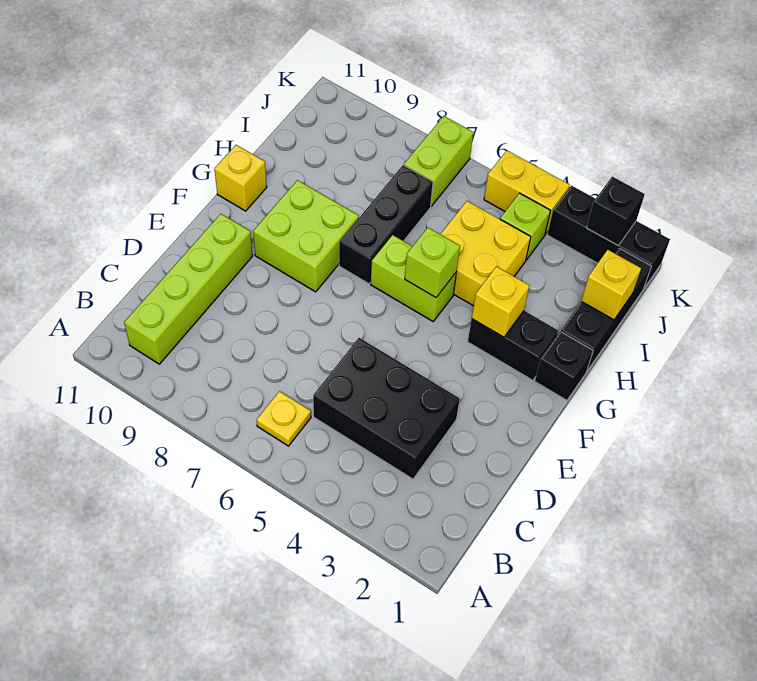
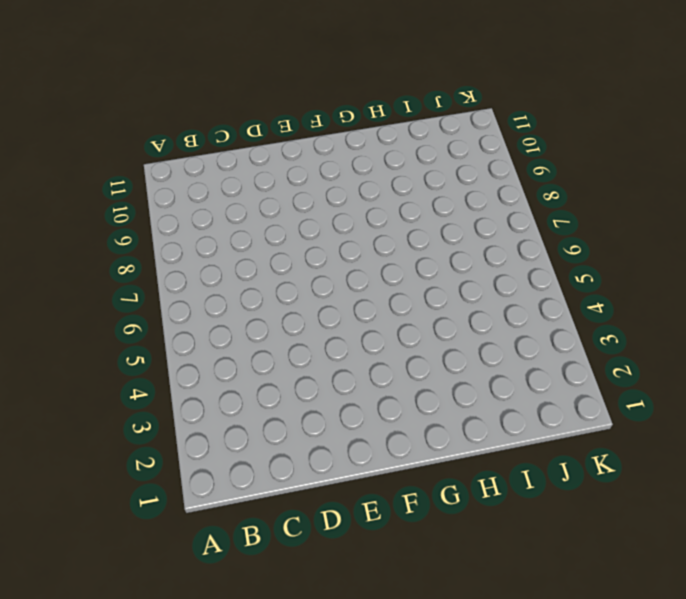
none -> yellow 1x1 plate [257,391,311,446]
none -> lime 1x4 brick [124,214,253,364]
none -> black 2x3 brick [313,338,460,479]

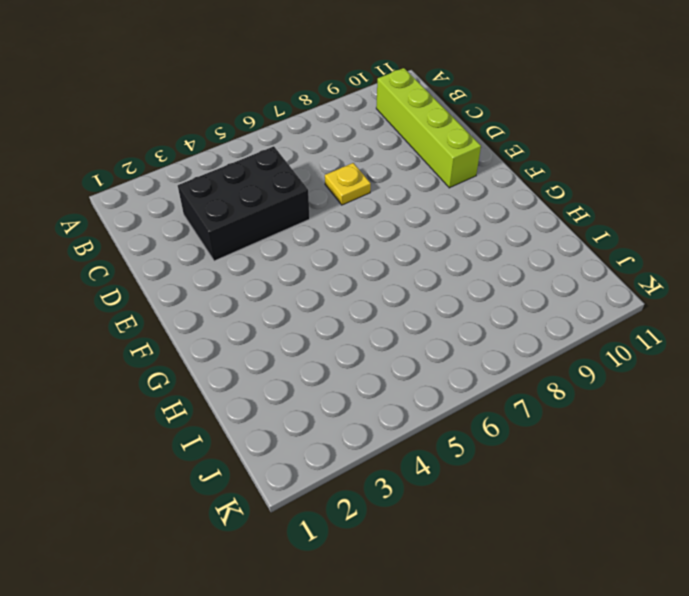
yellow 1x1 plate [325,163,371,205] -> yellow 1x1 plate moved to [257,391,311,446]
none -> lime 2x2 brick [253,180,359,292]
none -> black 1x1 brick [535,331,593,400]
none -> black 1x2 brick [468,311,558,380]

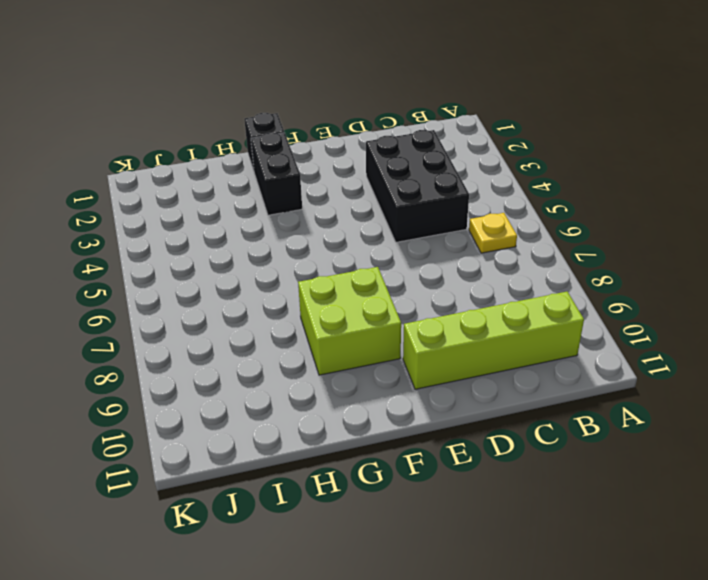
none -> lime 1x2 brick [371,235,456,321]
none -> black 1x3 brick [339,165,433,284]
none -> yellow 1x1 brick [214,145,267,211]

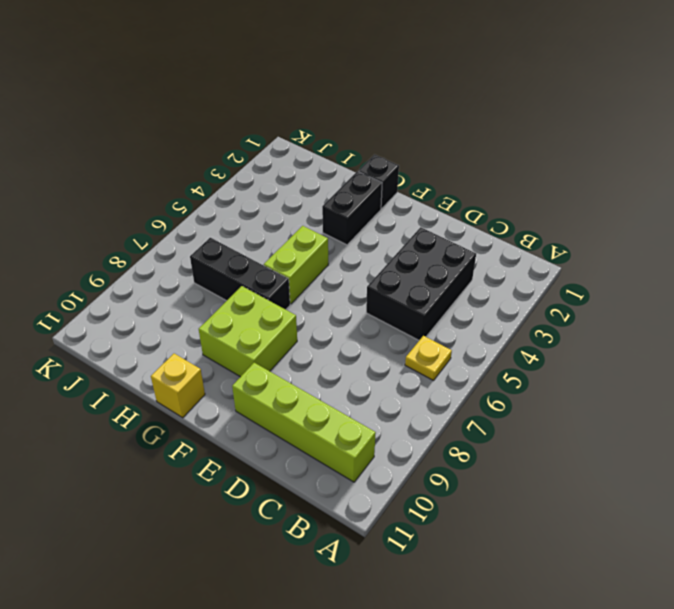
none -> black 1x3 brick [561,248,651,371]
none -> yellow 2x2 brick [441,201,531,306]
none -> lime 1x1 brick [500,193,550,260]

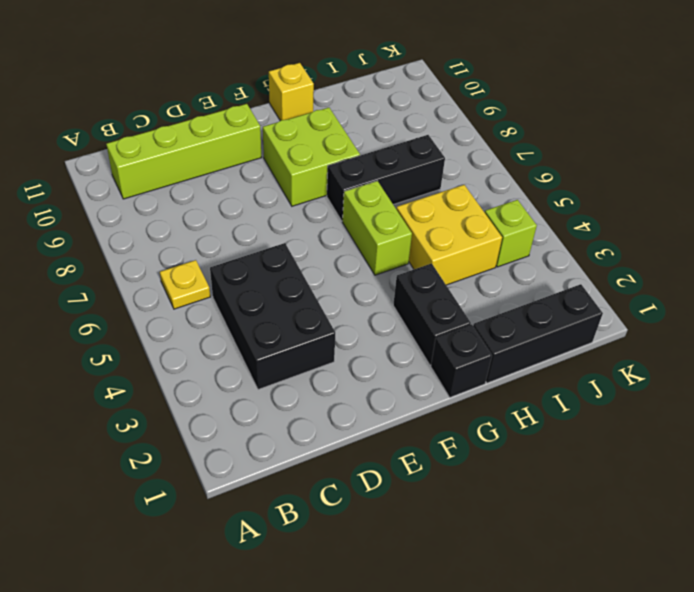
none -> lime 1x2 brick [404,116,473,206]
none -> black 1x3 brick [547,186,670,288]
none -> yellow 1x2 brick [484,151,570,234]

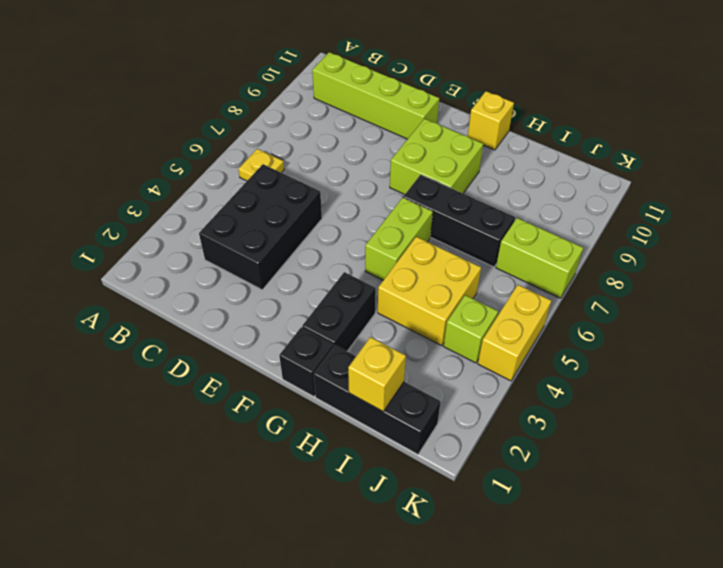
none -> black 1x3 brick [547,186,670,288]
none -> yellow 1x1 brick [472,266,530,337]
none -> lime 1x1 brick [405,228,460,297]

